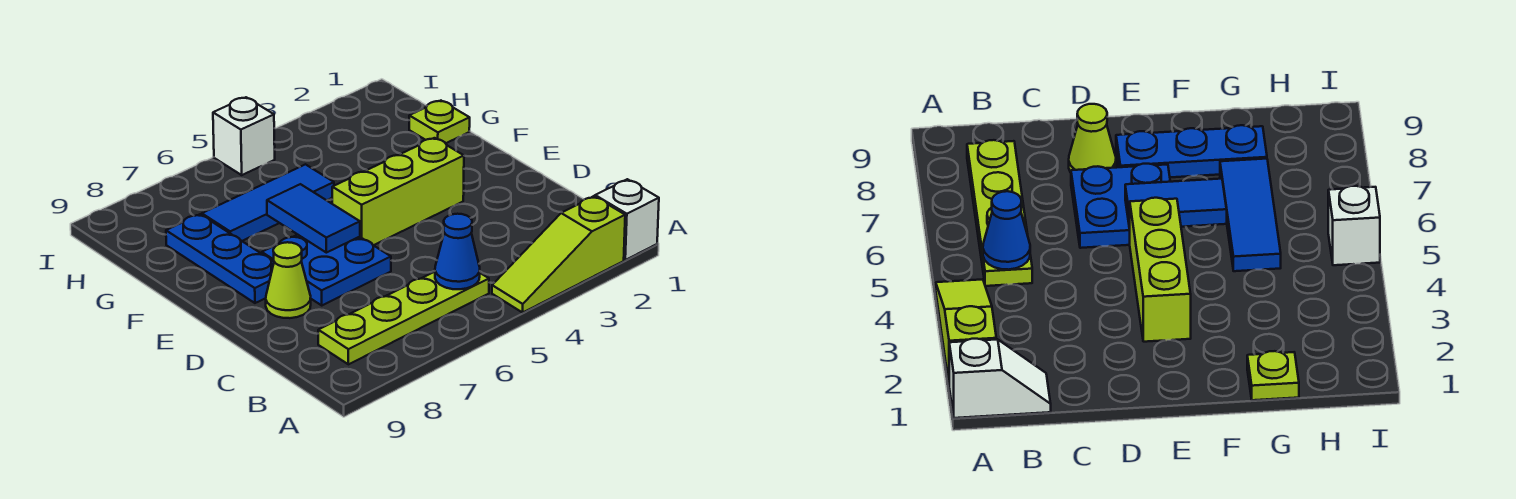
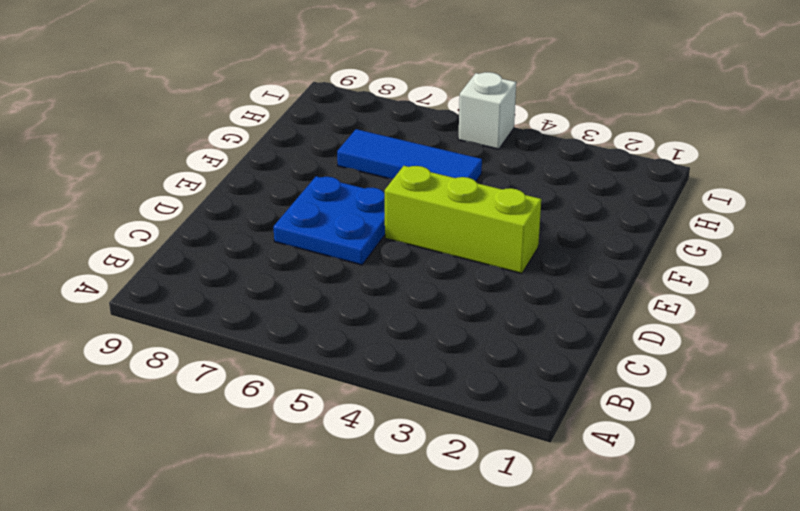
none -> white 1x2 slope [591,179,659,260]
none -> lime 1x3 slope [492,196,625,312]
none -> lime 1x4 plate [318,272,489,364]

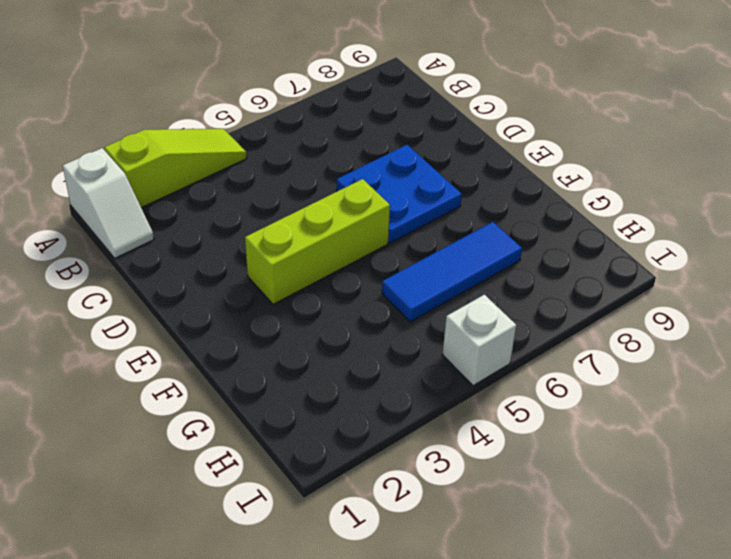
none -> lime 1x4 plate [318,272,489,364]
none -> lime 1x1 cone [266,242,311,318]
none -> blue 1x3 plate [166,214,274,303]

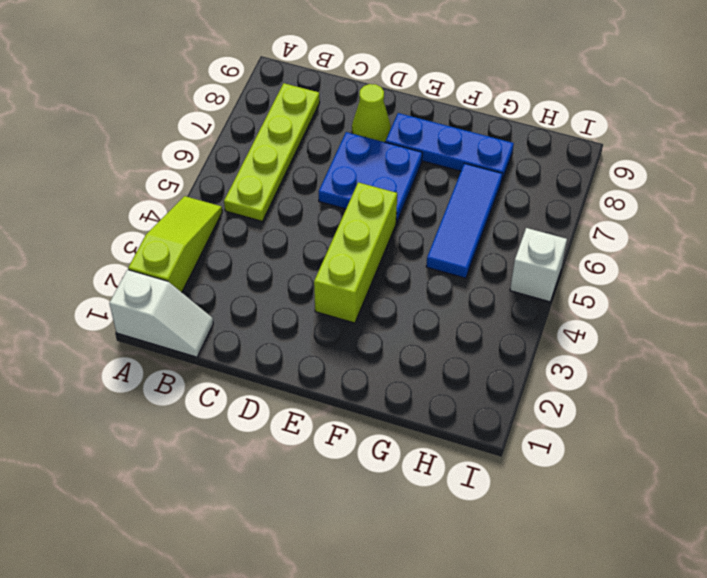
none -> lime 1x1 plate [409,101,470,143]
none -> blue 1x1 cone [435,214,480,289]
none -> blue 1x2 tile [267,184,360,253]

